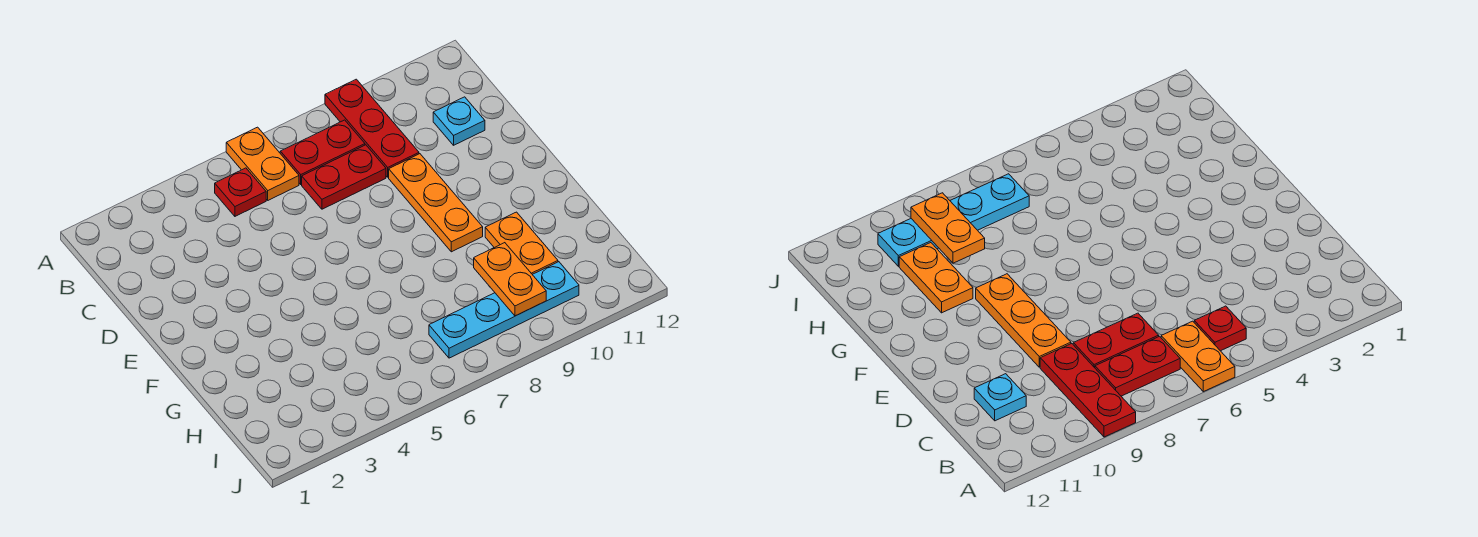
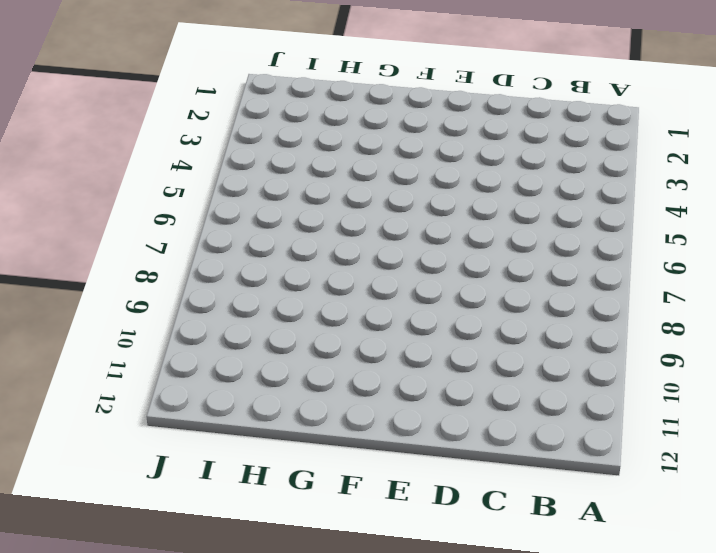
none -> orange 1x2 plate [226,127,299,200]
none -> red 1x3 plate [325,79,419,177]

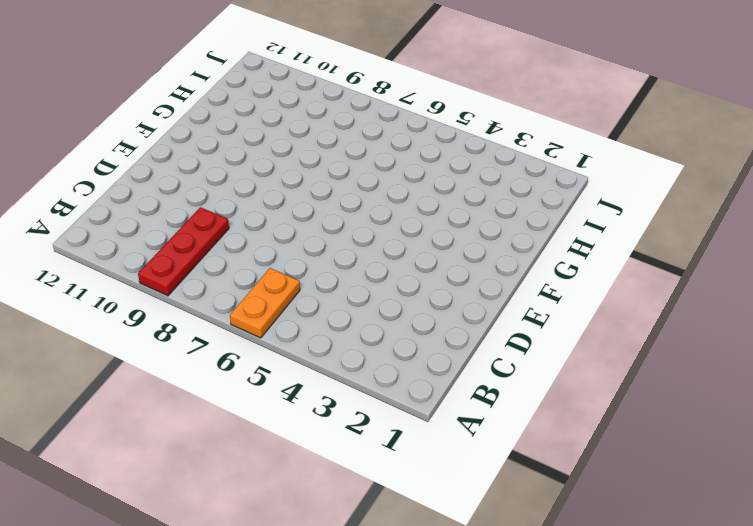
none -> red 1x1 plate [215,168,266,216]
none -> red 1x2 plate [280,120,365,184]

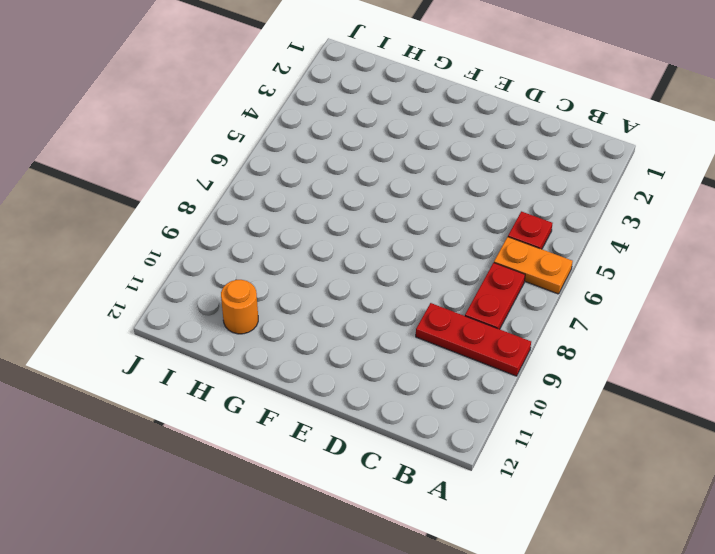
orange 1x1 round brick [221,280,258,334] -> none
none -> red 1x2 plate [302,145,386,209]
none -> cyan 1x1 plate [433,97,485,145]

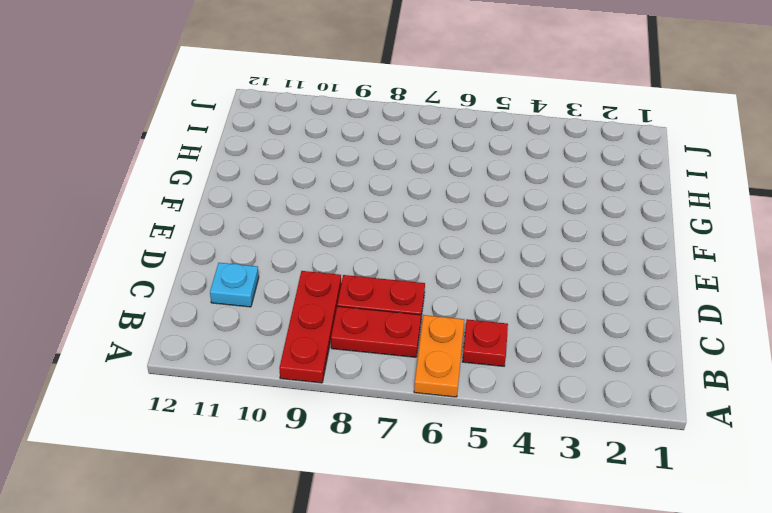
none -> orange 1x3 plate [389,154,483,252]
none -> orange 1x2 plate [485,212,558,274]

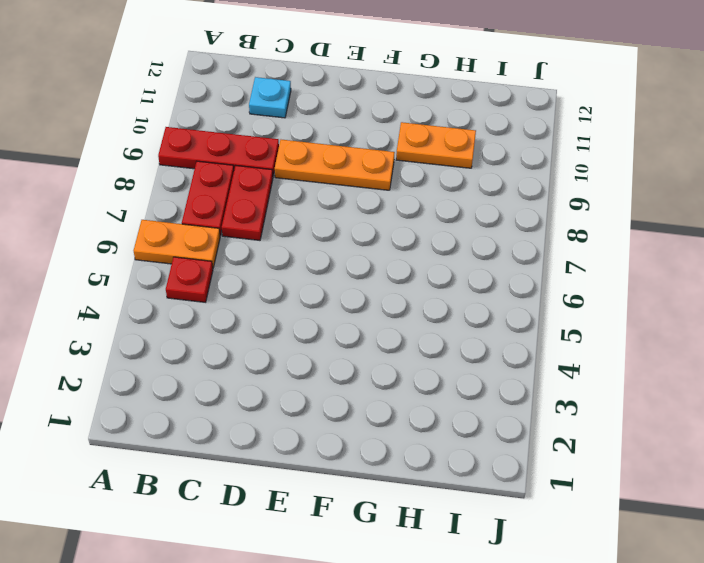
none -> cyan 1x4 plate [429,262,579,358]
none -> orange 1x2 plate [474,243,546,316]

